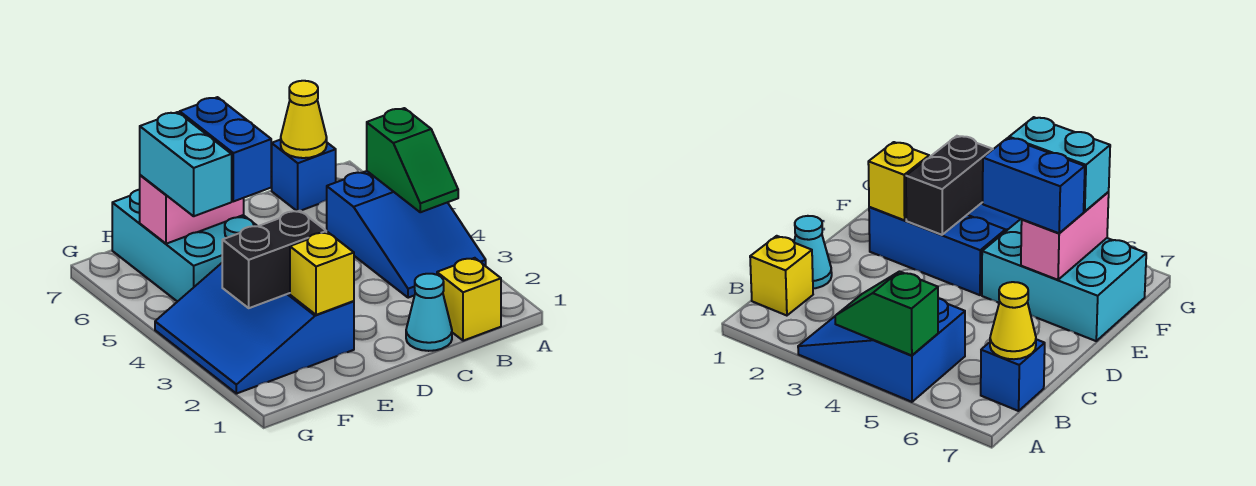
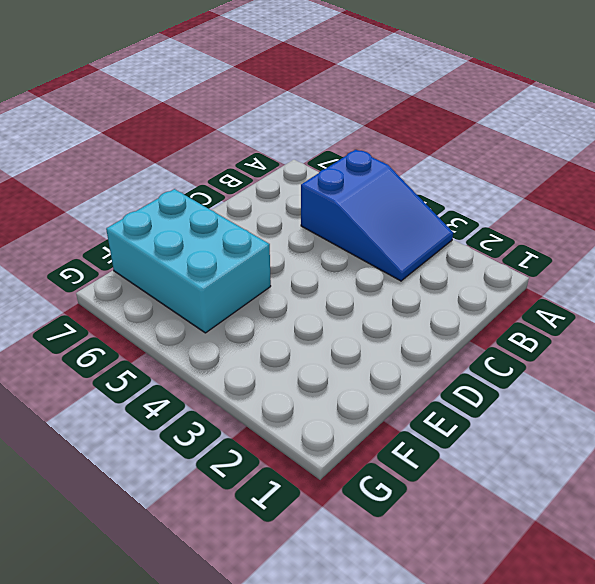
none -> yellow 1x1 brick [437,258,501,341]
none -> blue 1x1 brick [272,140,336,212]
none -> cyan 1x1 cone [406,274,452,351]

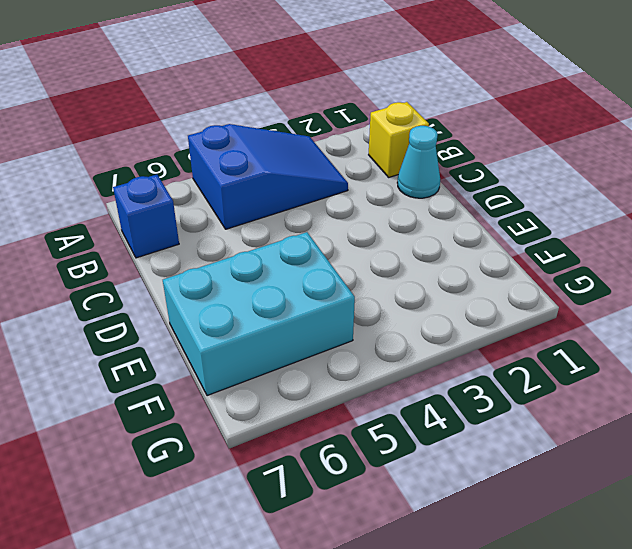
none -> blue 3x3 slope [155,263,354,394]
none -> green 1x2 slope [367,108,458,212]
none -> yellow 1x1 cone [281,81,327,158]

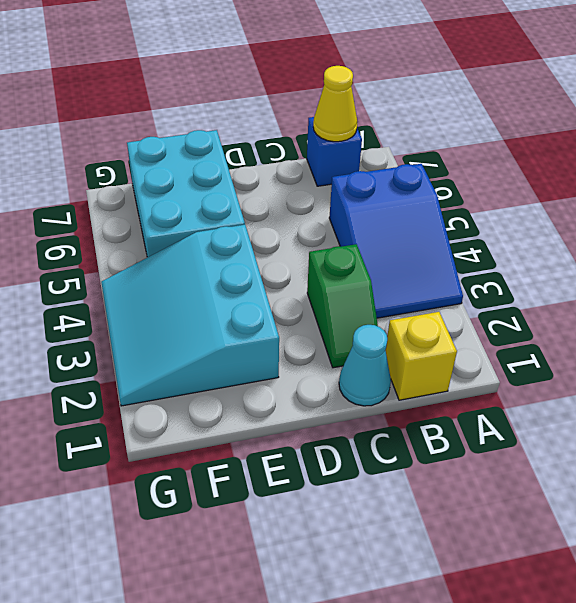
green 1x2 slope [307,244,378,368] -> green 1x2 slope moved to [367,108,458,212]
cyan 3x3 slope [101,225,279,406] -> blue 3x3 slope [155,263,354,394]
none -> yellow 1x1 brick [290,232,354,315]
none -> black 1x2 brick [222,211,326,308]
none -> pink 1x2 brick [140,175,244,244]

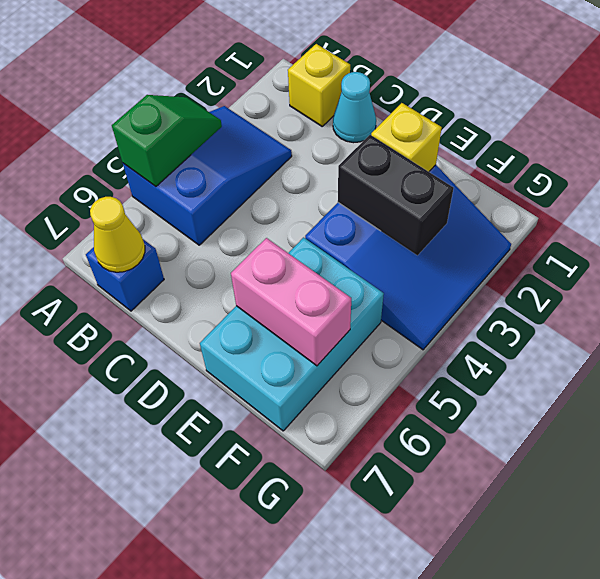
none -> blue 1x2 brick [180,97,271,201]
none -> cyan 1x2 brick [140,112,232,216]

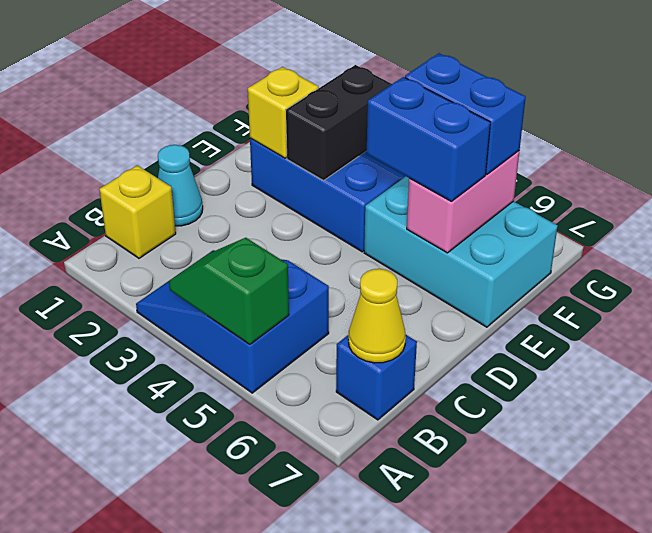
blue 1x2 brick [405,53,526,174] -> cyan 1x2 brick [140,112,232,216]

